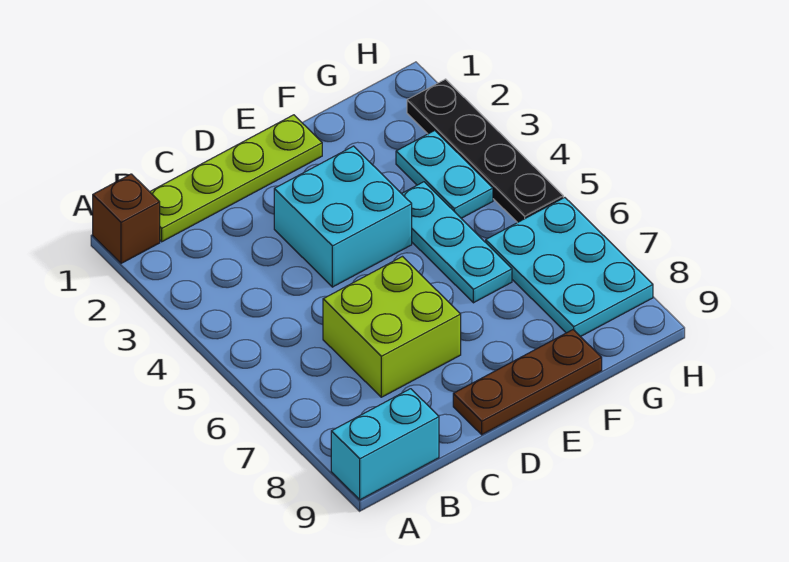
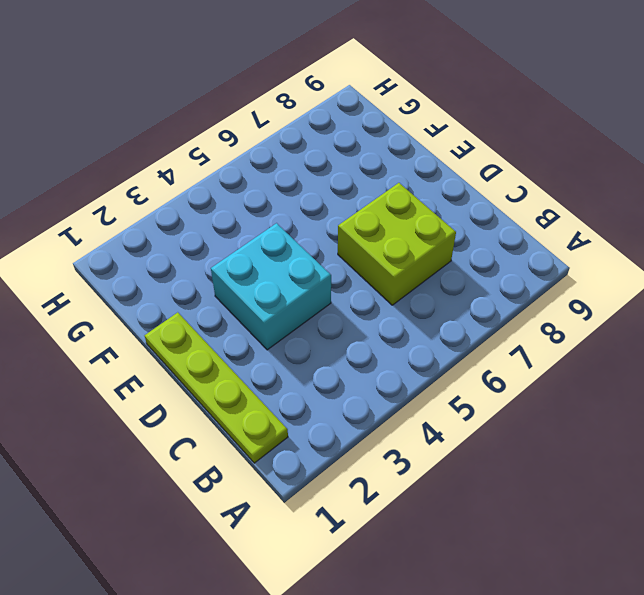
none -> brown 1x1 brick [93,174,160,263]
none -> cyan 1x2 brick [331,389,439,500]

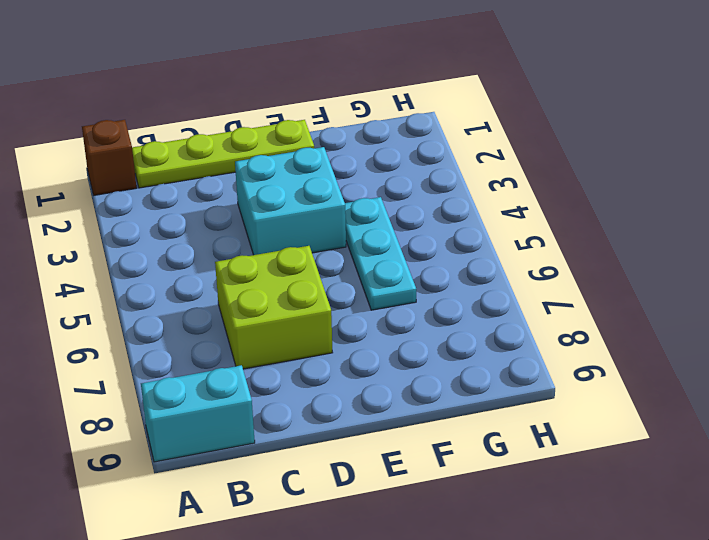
none -> brown 1x3 plate [453,330,602,435]
none -> cyan 1x2 plate [396,131,493,218]

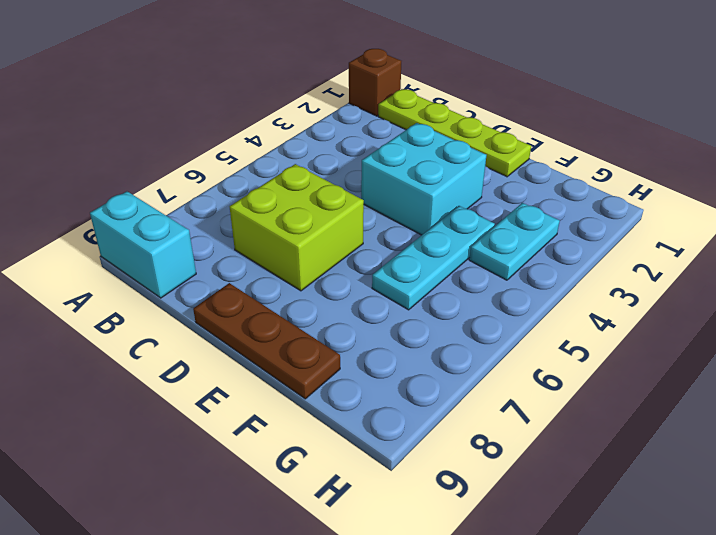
none -> cyan 2x3 plate [486,198,653,337]
none -> black 1x4 plate [407,79,563,223]

